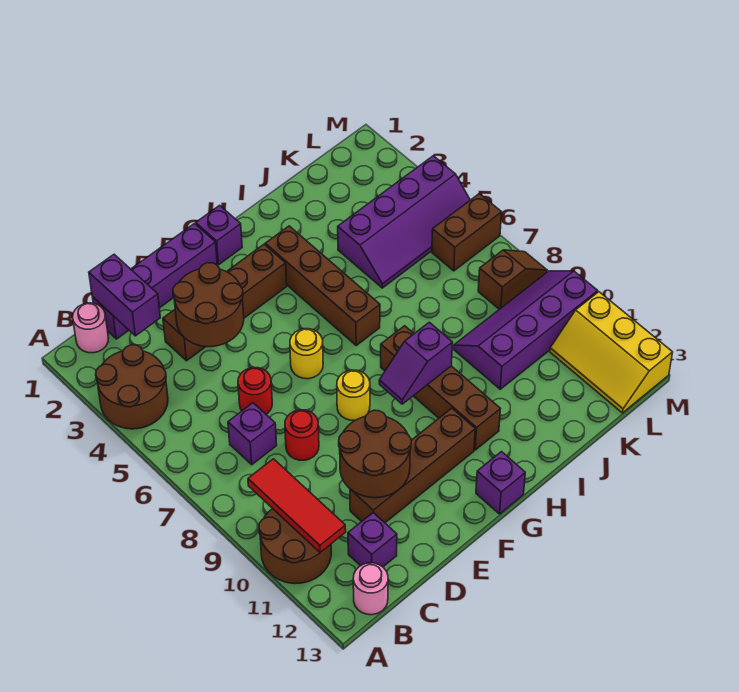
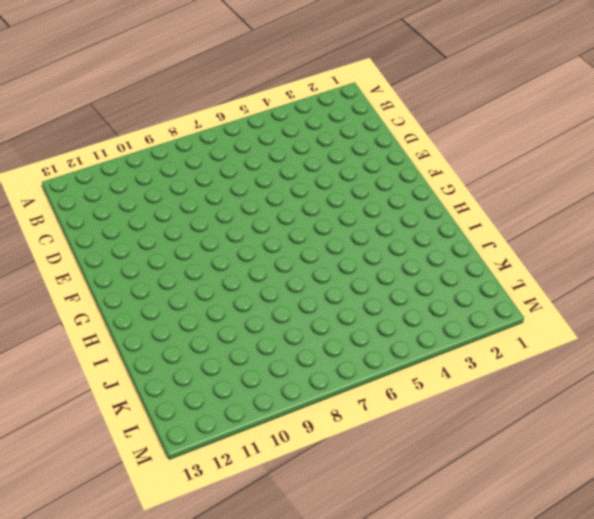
none -> brown 2x2 round brick [96,345,168,429]
none -> brown 2x2 round brick [259,508,331,584]
none -> pink 1x1 round brick [73,303,108,353]

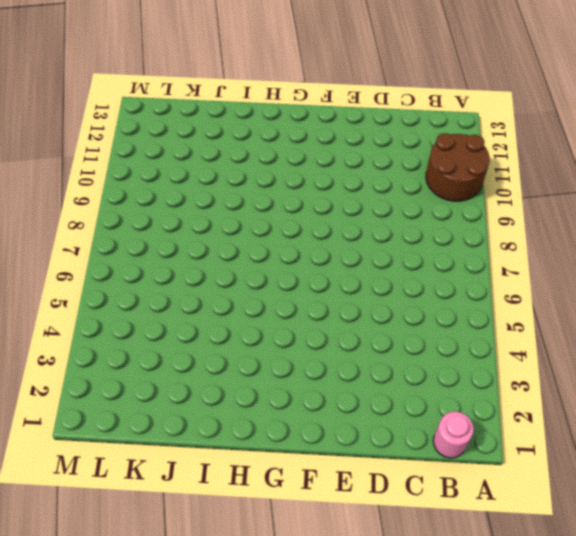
none -> brown 2x2 round brick [96,345,168,429]
none -> pink 1x1 round brick [353,563,388,615]
none -> purple 1x4 brick [92,224,217,339]

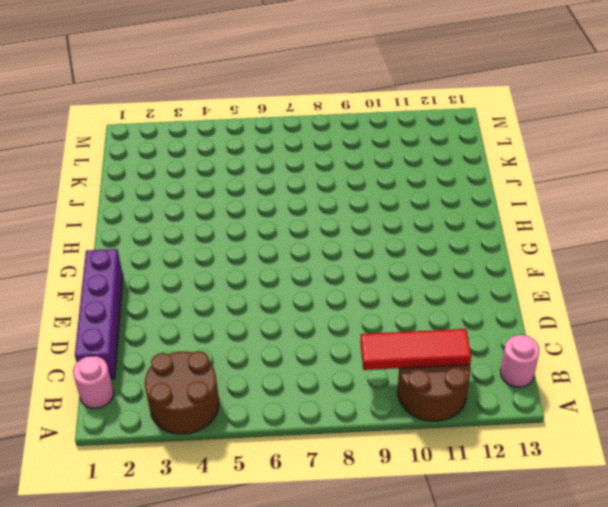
none -> purple 1x1 brick [228,403,277,465]
none -> purple 1x1 brick [348,513,397,567]
none -> brown 1x4 brick [163,244,287,361]

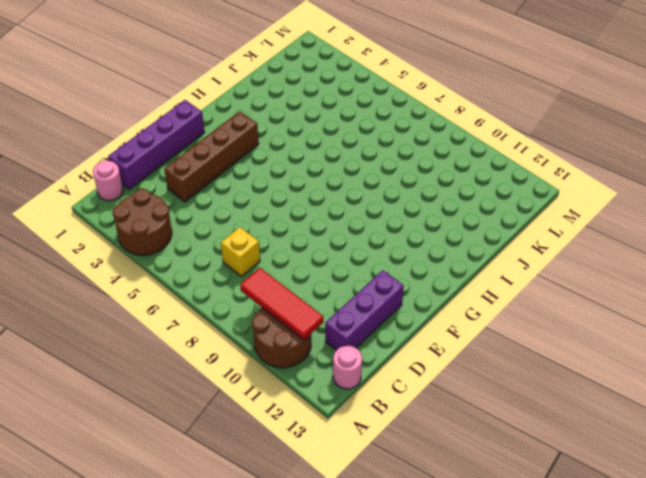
yellow 1x1 brick [221,227,260,276] -> purple 1x1 brick [228,403,277,465]
purple 1x3 brick [325,270,404,350] -> purple 1x1 brick [348,513,397,567]
none -> red 1x1 round brick [238,367,272,414]
none -> red 1x1 round brick [285,410,319,460]
none -> brown 1x4 brick [350,408,475,523]

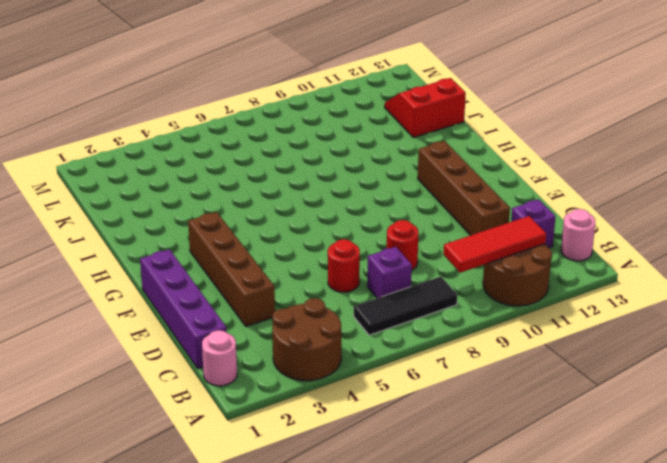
black 1x3 tile [354,277,457,335] -> none
red 2x2 slope [385,78,466,137] -> none
none -> yellow 1x1 round brick [290,329,323,379]
none -> yellow 1x1 round brick [337,370,370,420]
none -> purple 1x1 brick [196,205,242,265]

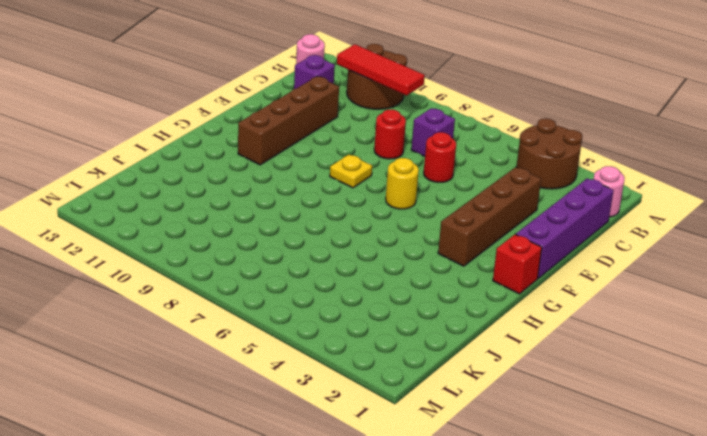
yellow 1x1 plate [330,155,372,188] -> yellow 1x1 round brick [337,370,370,420]
red 1x1 brick [493,234,542,294] -> purple 1x1 brick [196,205,242,265]
none -> purple 1x1 brick [476,452,525,514]
none -> brown 1x4 brick [265,226,380,345]
none -> brown 1x4 brick [381,326,500,450]

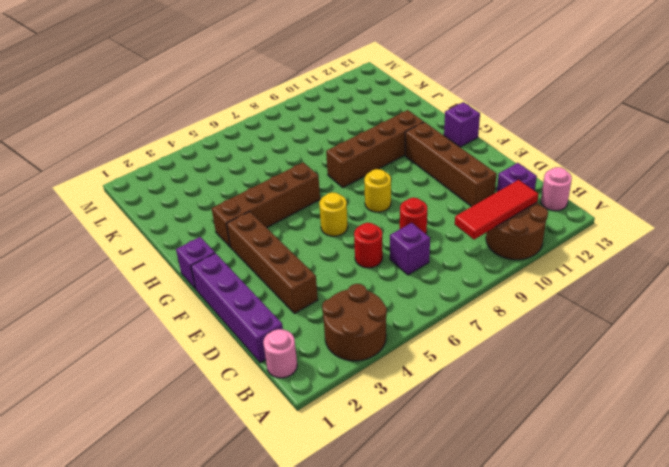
none -> purple 2x4 slope [338,156,470,288]
none -> purple 2x4 slope [454,271,598,389]
none -> brown 1x2 brick [432,194,502,271]

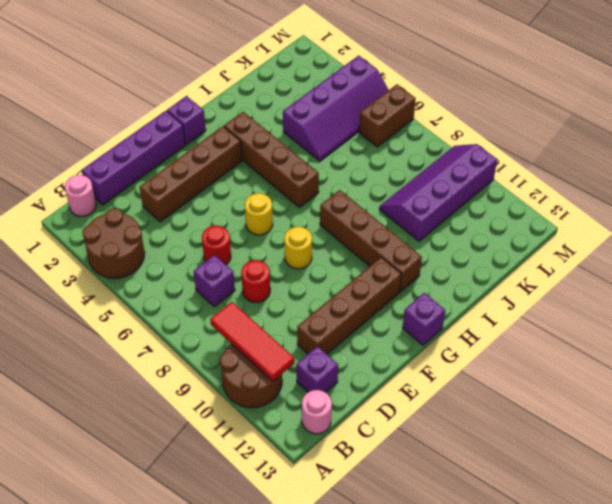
none -> brown 1x2 slope [478,250,547,309]
none -> yellow 2x3 slope [550,292,673,413]
none -> purple 1x2 brick [89,254,160,336]

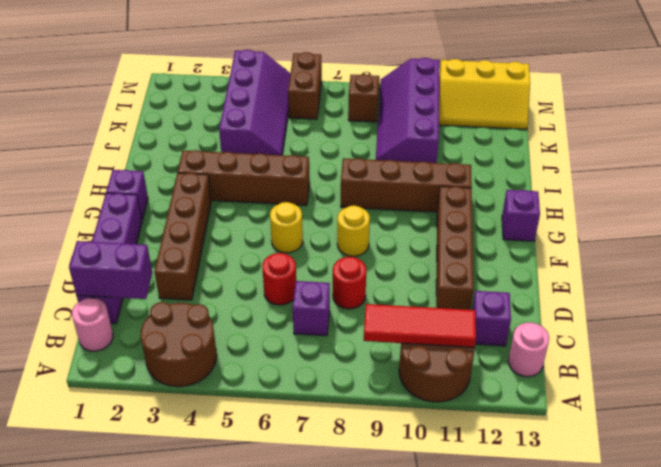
none -> brown 2x2 round brick [173,263,244,347]
none -> brown 2x2 round brick [339,410,411,498]
none -> purple 1x2 slope [379,322,453,404]

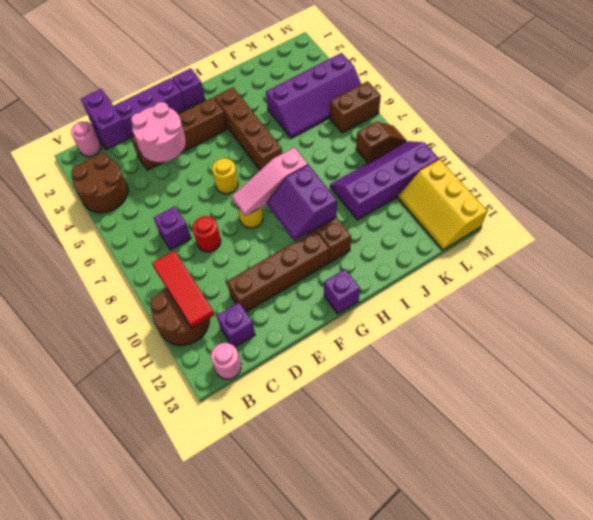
pink 2x2 round brick [131,102,186,162] -> brown 2x2 round brick [173,263,244,347]
pink 1x3 slope [232,147,308,216] -> none
purple 2x2 slope [267,165,337,241] -> purple 1x2 slope [379,322,453,404]
none -> red 1x1 round brick [238,367,272,414]
none -> brown 2x2 round brick [339,410,411,498]

